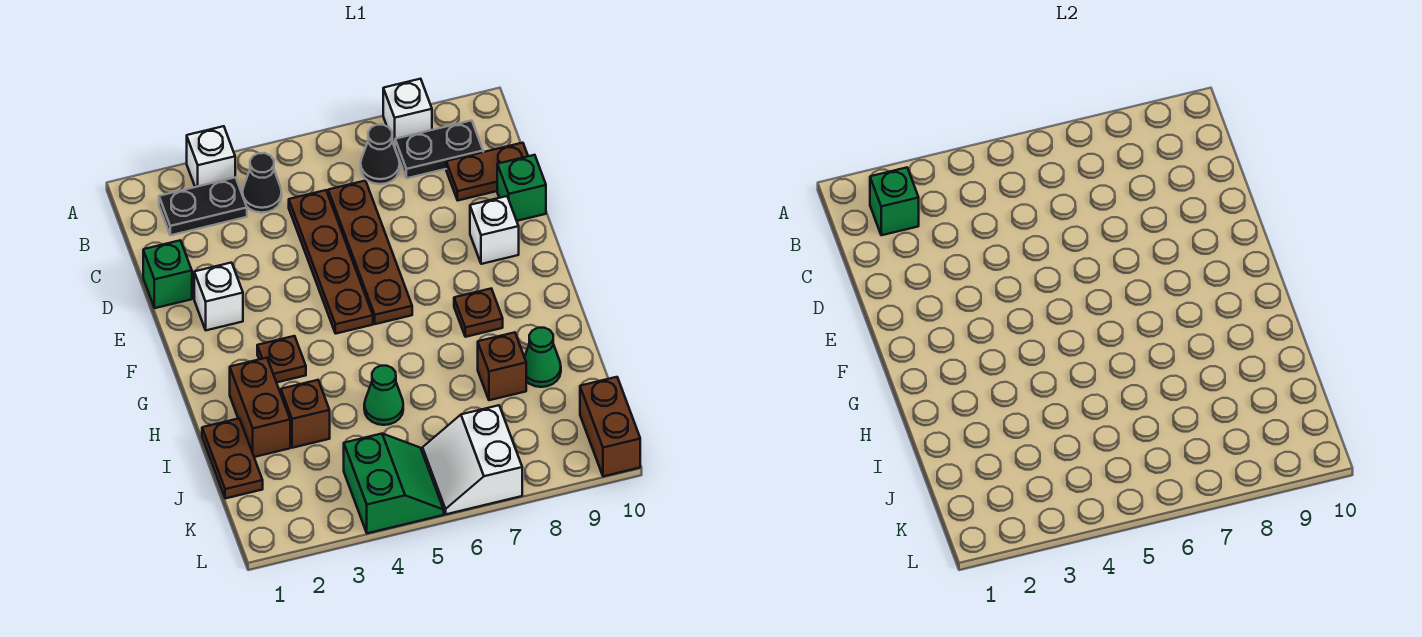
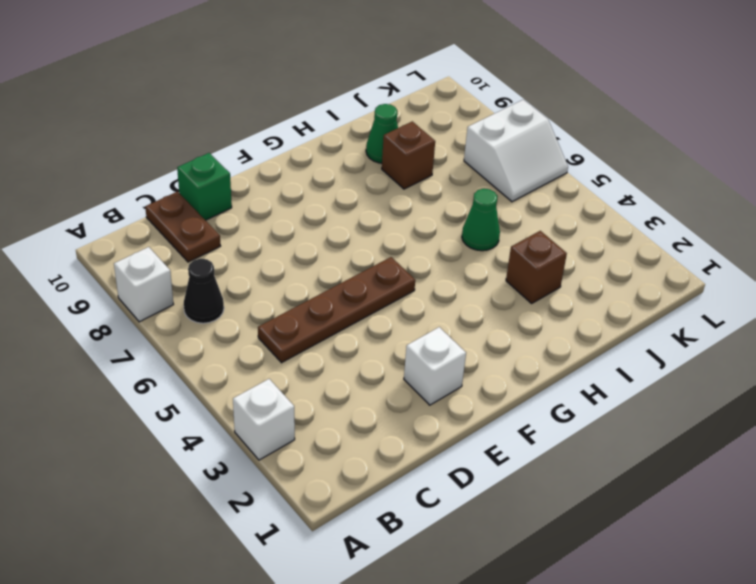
none -> black 1x2 plate [159,177,247,235]
none -> black 1x1 cone [242,153,282,213]
none -> black 1x2 plate [395,120,483,178]

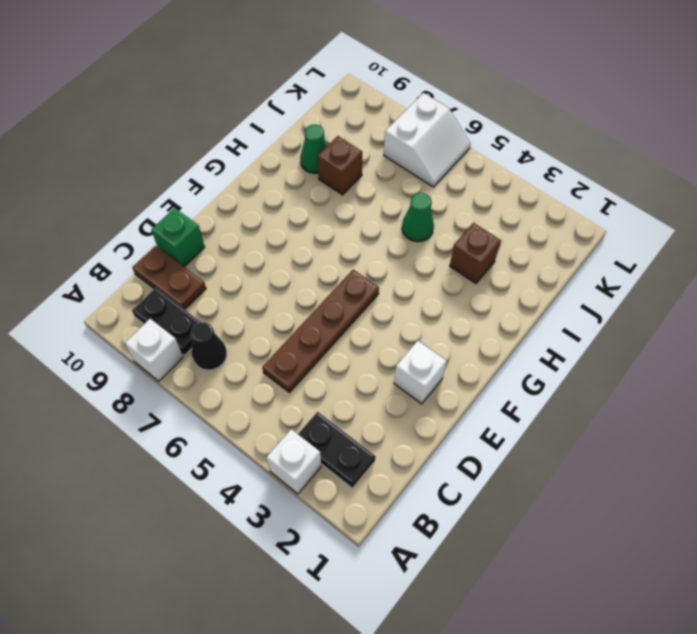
none -> black 1x1 cone [242,153,282,213]
none -> brown 1x4 plate [328,181,412,324]
none -> green 1x1 brick [143,240,192,308]

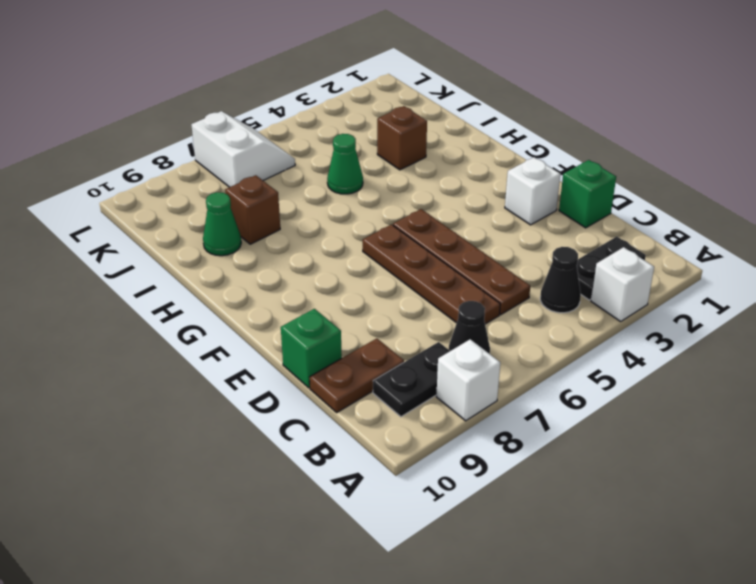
none -> white 1x1 brick [470,196,519,264]
none -> brown 1x1 plate [257,336,306,382]
none -> brown 1x1 plate [454,289,503,337]

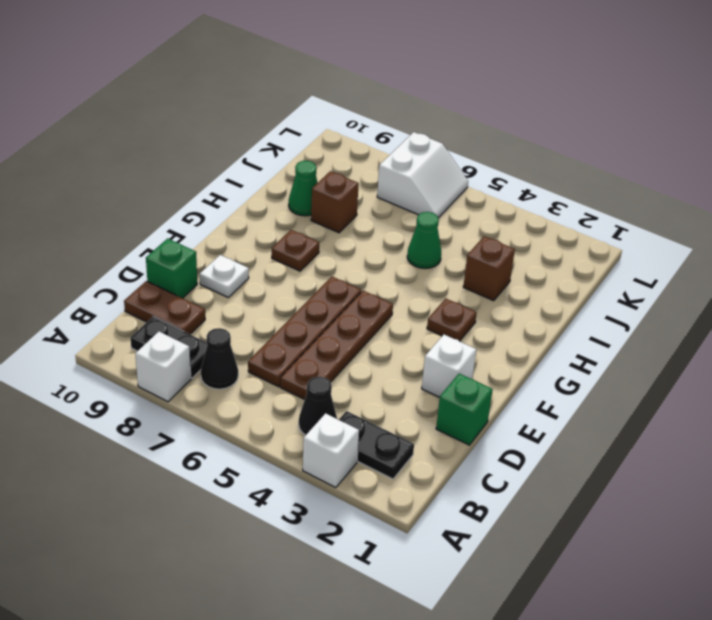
white 1x1 plate [200,255,249,297] -> white 1x1 brick [470,196,519,264]
none -> brown 1x2 brick [230,358,290,457]
none -> brown 1x2 plate [202,419,263,499]
none -> green 2x2 slope [344,434,444,533]

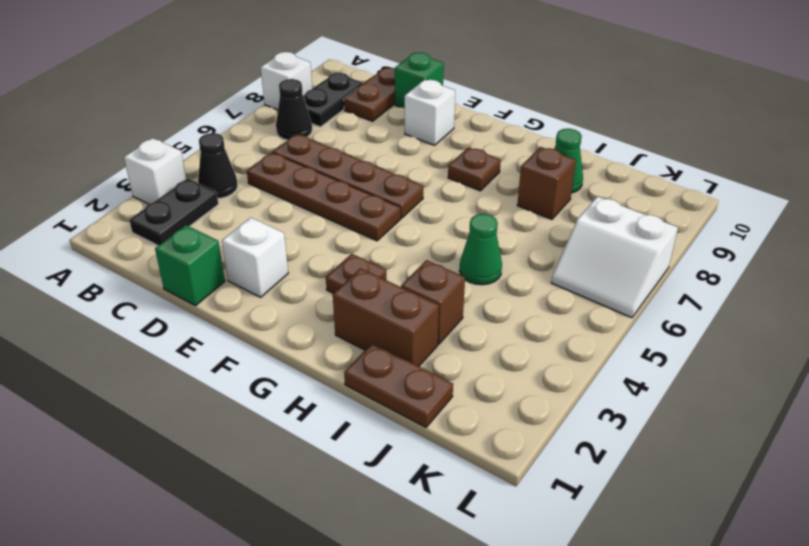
none -> green 2x2 slope [344,434,444,533]
none -> brown 1x2 brick [580,377,640,476]
none -> green 1x1 brick [870,168,919,235]

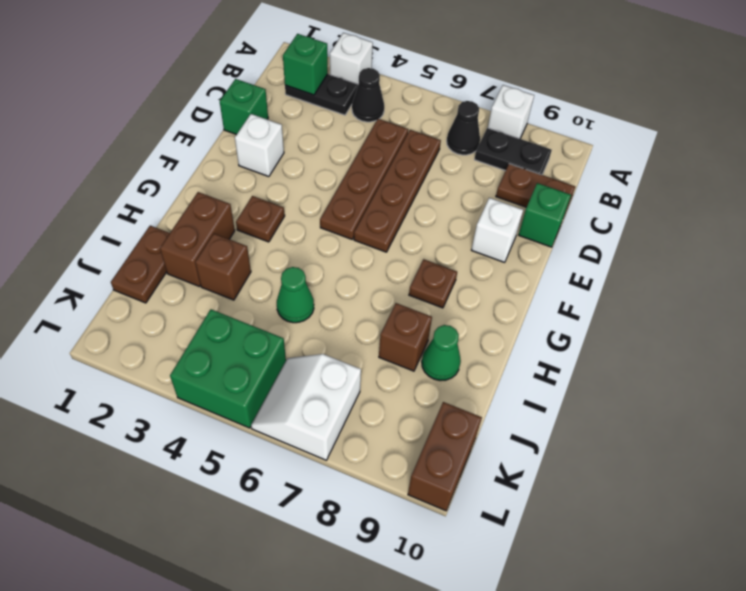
green 2x2 brick [170,309,286,428] -> green 2x2 slope [344,434,444,533]

